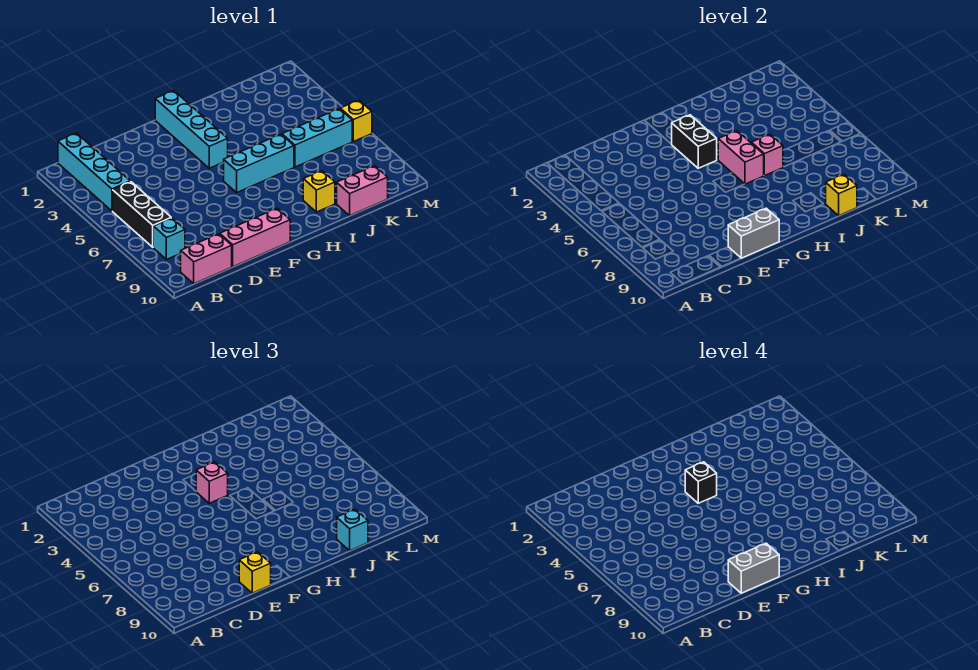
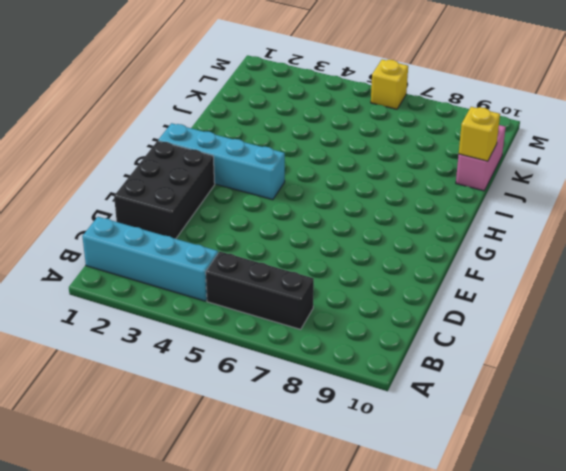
black 2x3 brick [114,141,215,239] -> none
none -> cyan 1x1 brick [153,218,185,260]
none -> pink 1x2 brick [181,234,232,284]
none -> pink 1x3 brick [220,208,290,267]

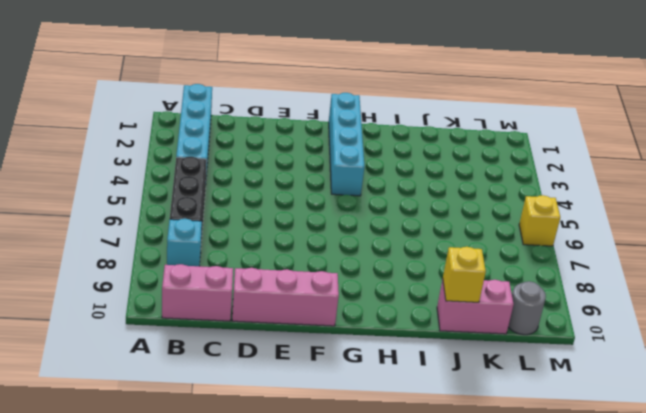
grey 1x1 round brick [508,281,546,335] -> none
none -> cyan 1x3 brick [224,134,294,193]
none -> yellow 1x1 brick [303,171,335,212]
none -> cyan 1x3 brick [282,109,352,167]

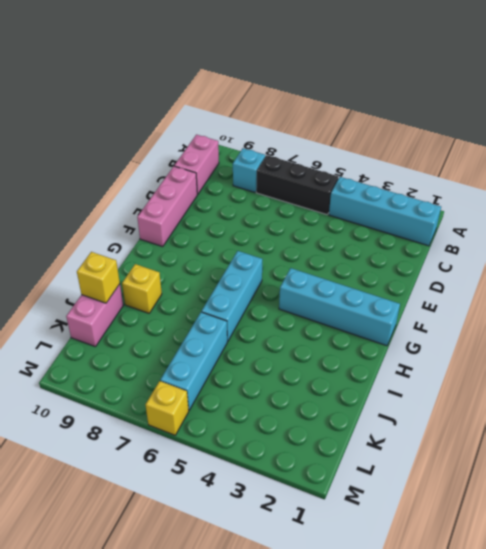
none -> grey 1x2 brick [728,208,779,258]
none -> black 1x2 brick [672,115,717,168]
none -> pink 1x2 brick [718,131,764,184]

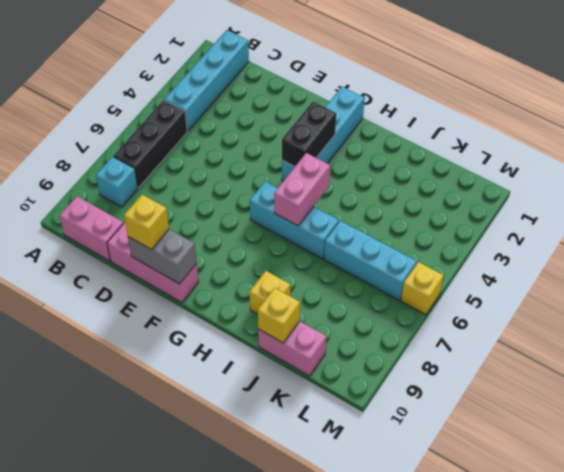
none -> pink 1x1 brick [751,134,783,176]
none -> pink 1x1 brick [196,462,228,503]
none -> cyan 1x1 brick [337,509,368,551]

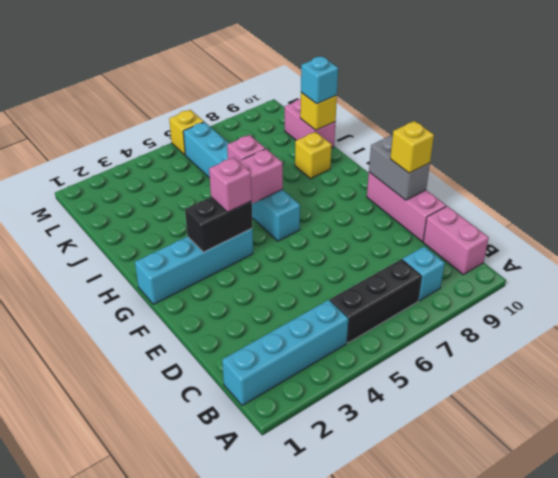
none -> grey 1x2 brick [728,543,779,593]
none -> black 1x1 brick [685,462,717,503]

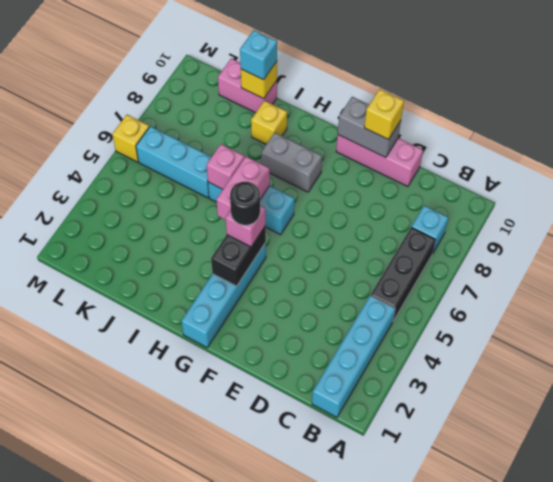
black 1x1 round brick [230,182,260,225] -> black 1x1 brick [685,462,717,503]
grey 1x2 brick [261,133,322,192] -> grey 1x2 brick moved to [728,543,779,593]
none -> pink 1x2 brick [181,234,232,284]

